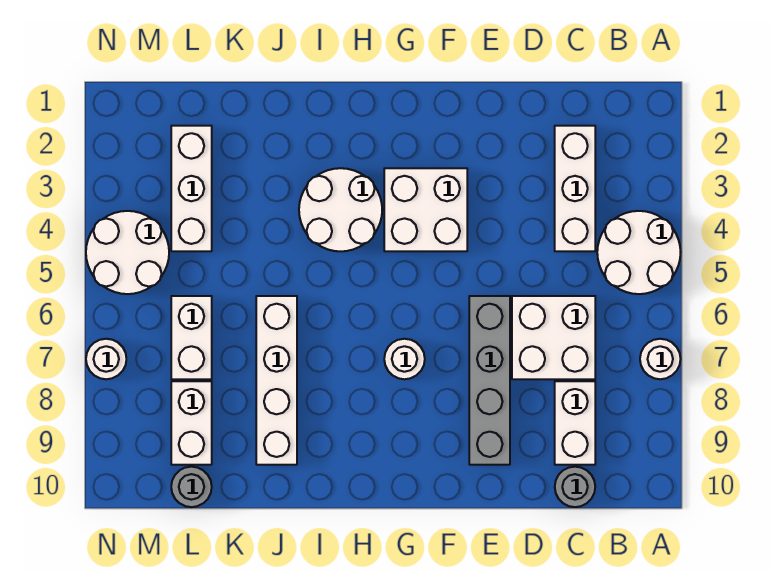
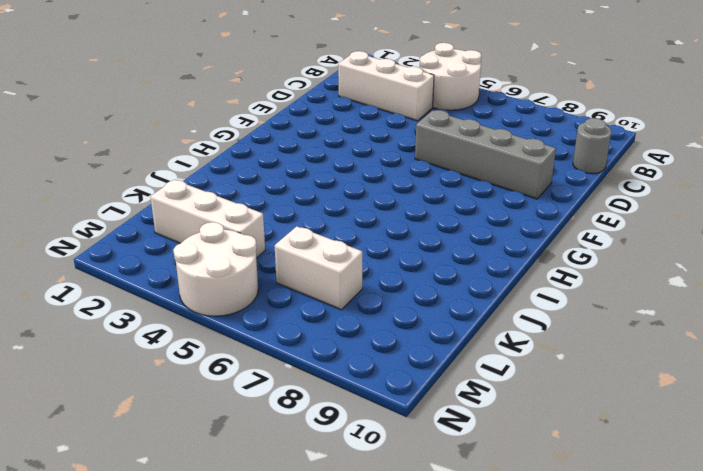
none -> white 1x1 round brick [640,339,680,379]
none -> white 2x2 brick [512,296,595,379]
none -> white 1x2 brick [555,381,595,465]

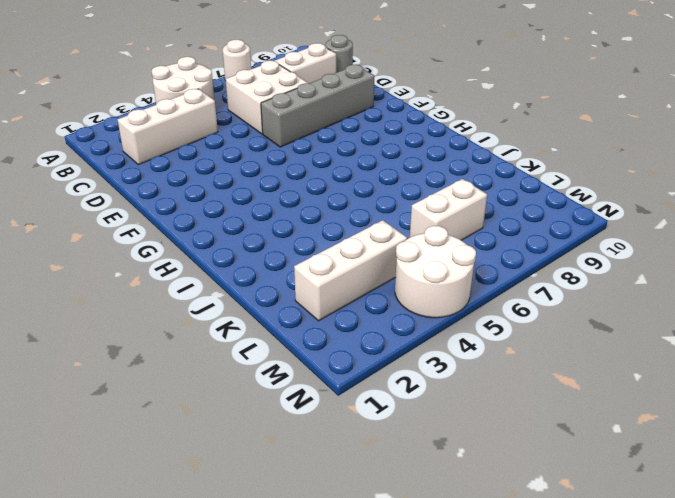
none -> white 2x2 brick [384,168,467,251]
none -> white 1x1 round brick [384,339,425,379]
none -> white 2x2 round brick [299,168,382,251]

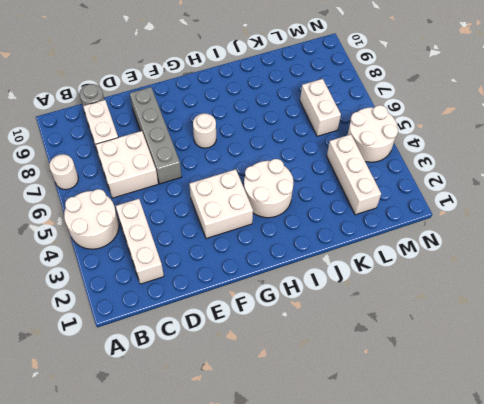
none -> white 1x4 brick [256,296,297,465]
none -> white 1x2 brick [171,381,212,465]
none -> grey 1x1 round brick [171,467,212,507]

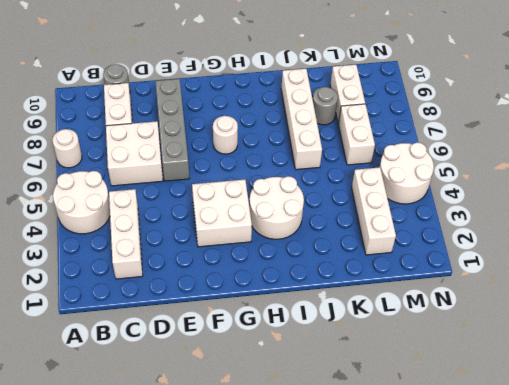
grey 1x1 round brick [313,87,338,125] -> grey 1x1 round brick moved to [171,467,212,507]
none -> white 1x1 round brick [86,339,126,379]

